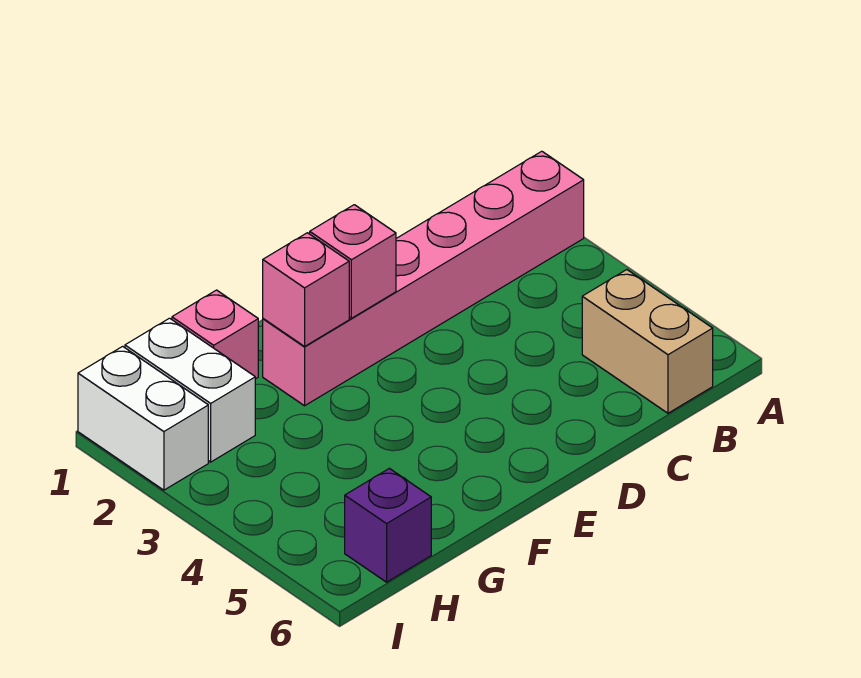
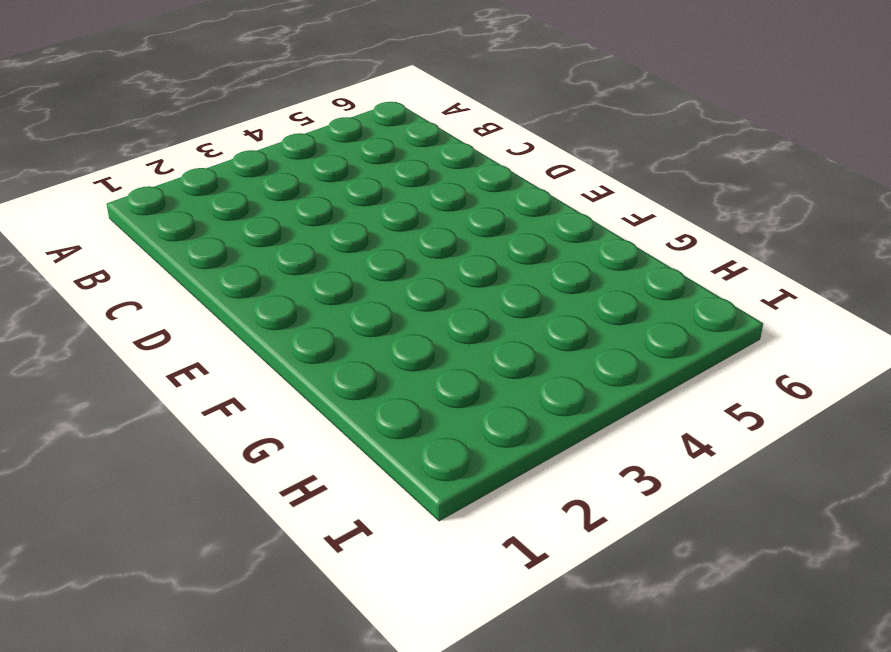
none -> pink 1x6 brick [263,151,584,406]
none -> tan 1x2 brick [582,270,713,413]

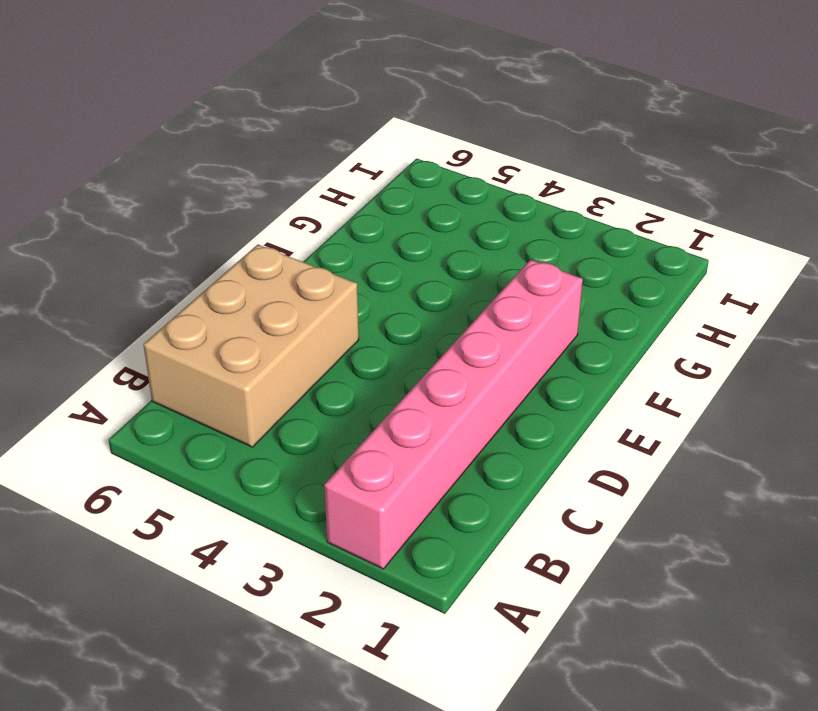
tan 2x3 brick [143,245,359,447] -> tan 1x2 brick [582,270,713,413]
none -> pink 1x1 brick [172,290,258,379]
none -> white 1x2 brick [125,318,255,462]

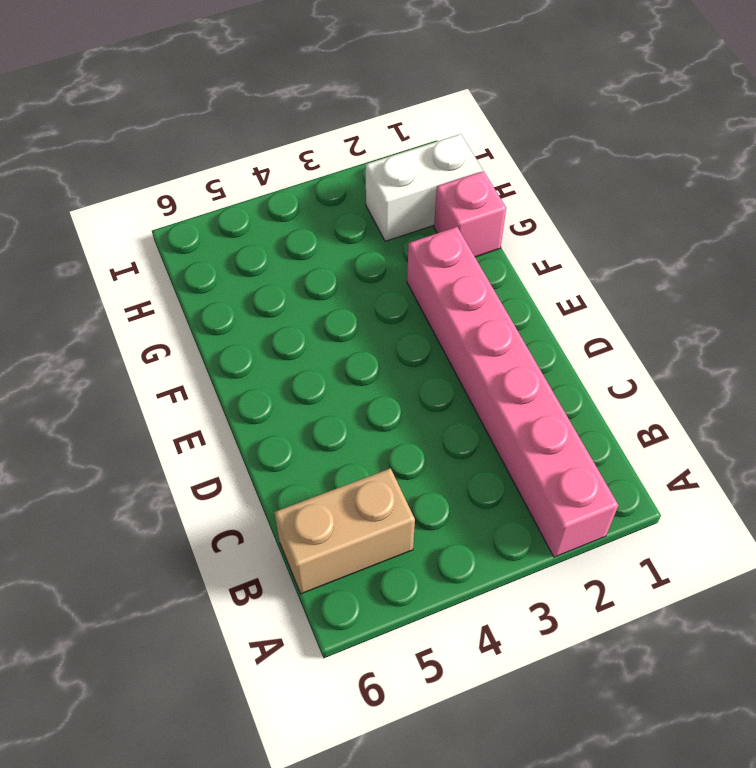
none -> purple 1x1 brick [345,468,431,582]
none -> white 1x2 brick [78,346,208,490]

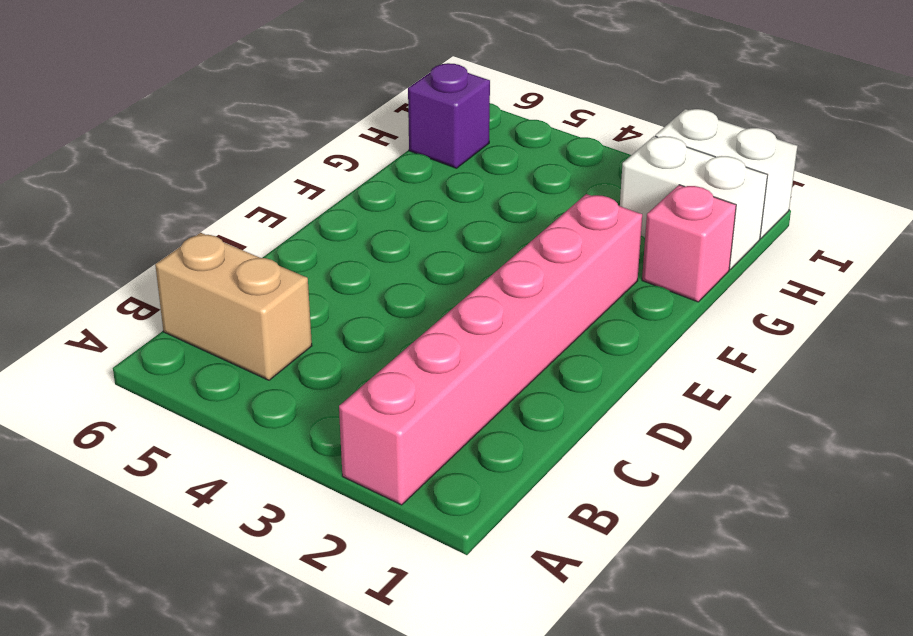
none -> pink 1x1 brick [310,205,396,318]
none -> pink 1x1 brick [263,233,349,346]

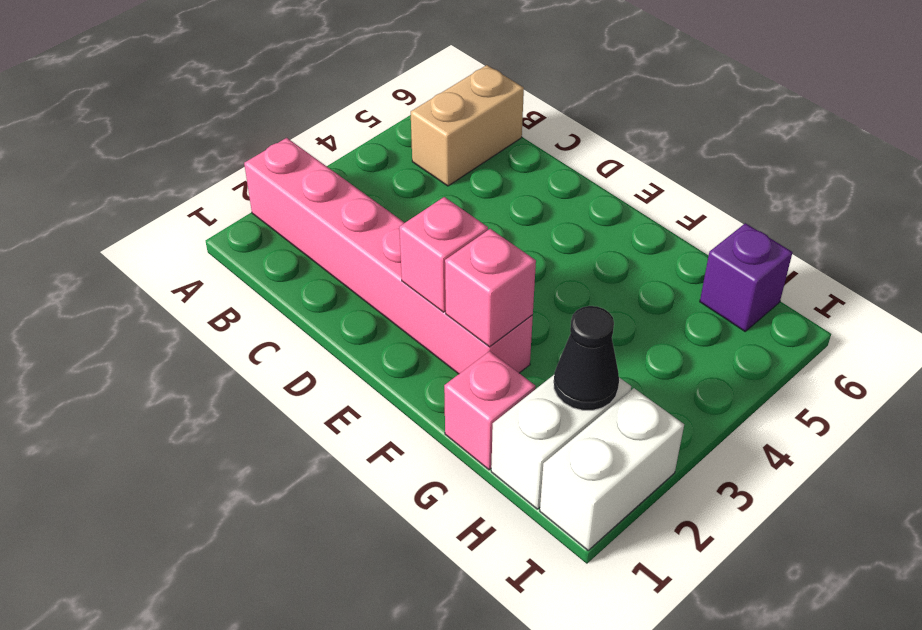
black 1x1 cone [554,306,619,410] -> none

